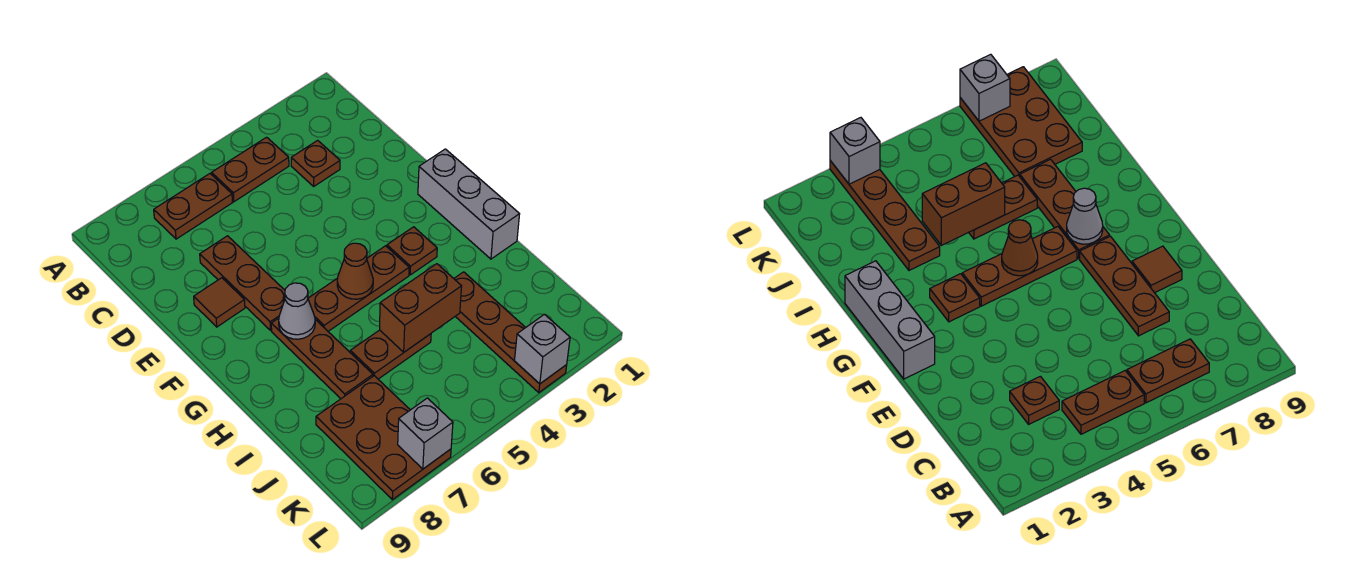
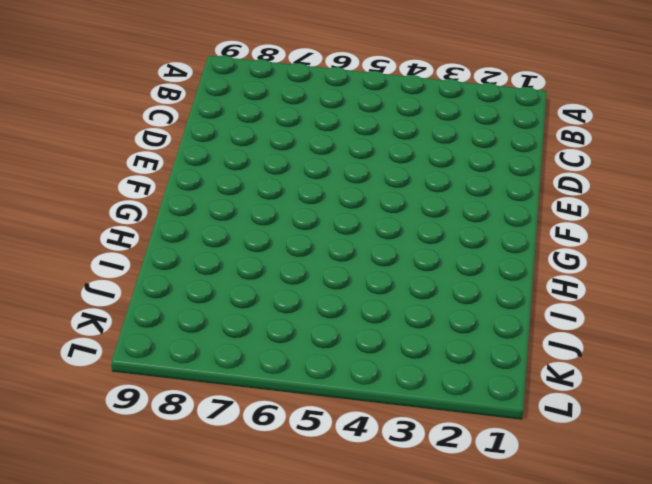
none -> brown 1x2 plate [212,137,289,202]
none -> brown 1x2 plate [154,174,232,239]
none -> brown 1x1 plate [291,140,340,186]

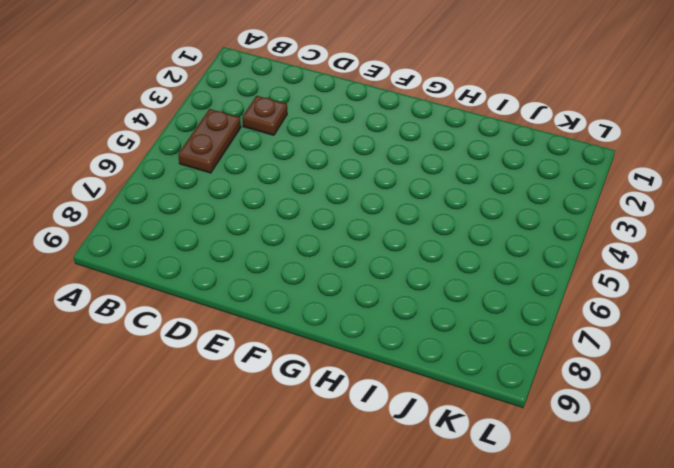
none -> brown 1x2 plate [154,174,232,239]
none -> brown 1x3 plate [200,236,285,330]
none -> brown 1x1 tile [194,278,245,327]

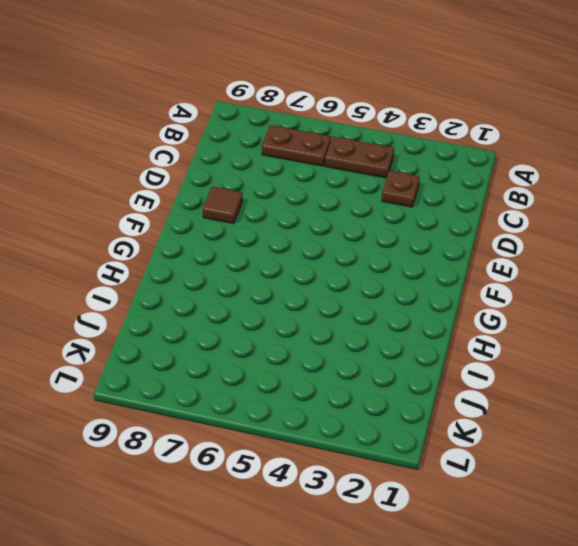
none -> brown 1x3 plate [200,236,285,330]
none -> grey 1x3 brick [418,149,520,259]
none -> brown 1x1 plate [387,227,437,275]

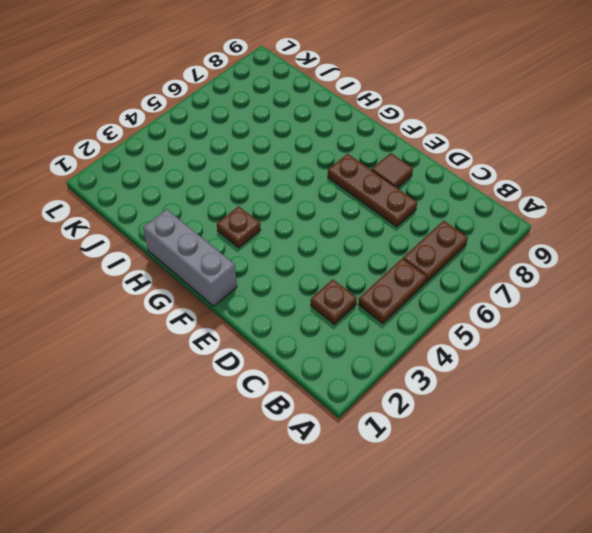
none -> brown 1x3 plate [308,246,409,331]
none -> brown 1x3 plate [271,318,373,399]
none -> brown 1x4 plate [454,272,567,393]

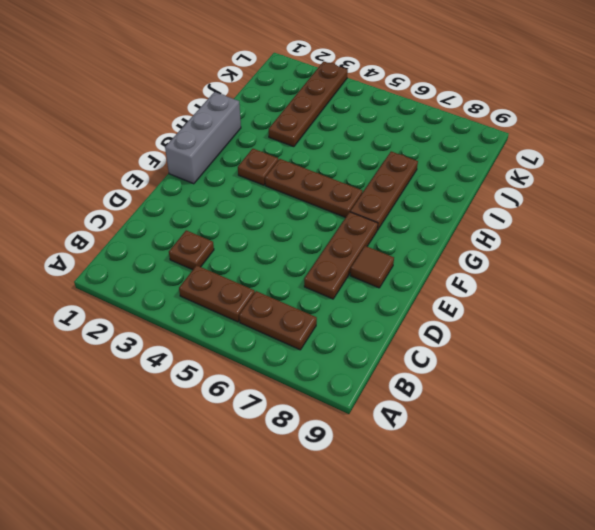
none -> brown 1x2 plate [350,330,431,379]
none -> brown 2x3 plate [316,376,451,500]
none -> brown 1x1 cone [337,243,373,299]

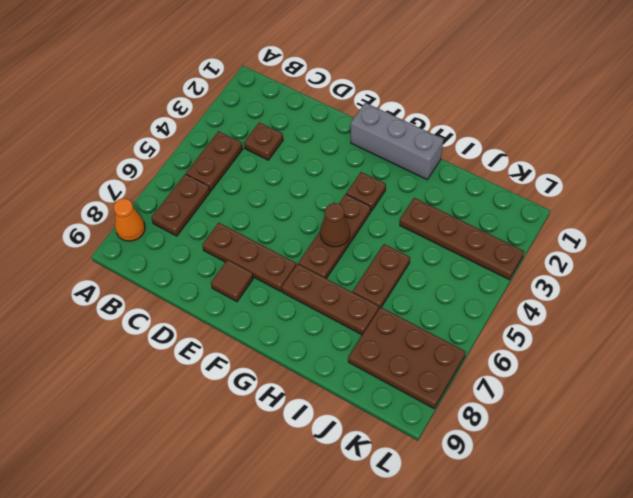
orange 1x1 cone [114,198,145,241] -> none
none -> grey 1x1 cone [279,283,315,339]
none -> brown 1x2 brick [380,264,462,352]
none -> grey 1x1 brick [514,314,570,384]

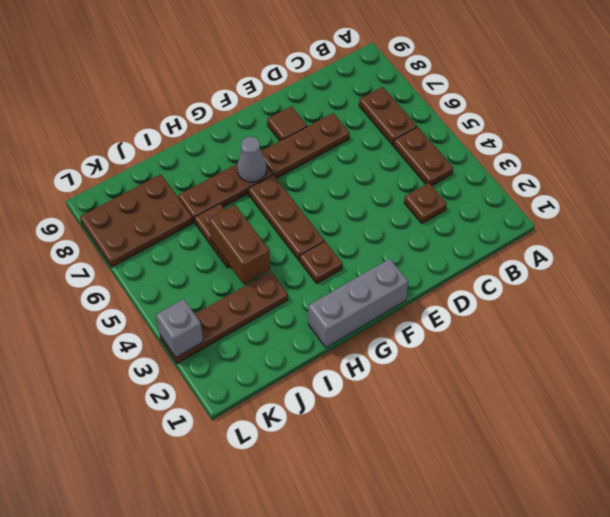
none -> brown 1x1 cone [337,243,373,299]
none -> grey 1x1 brick [398,398,453,469]

